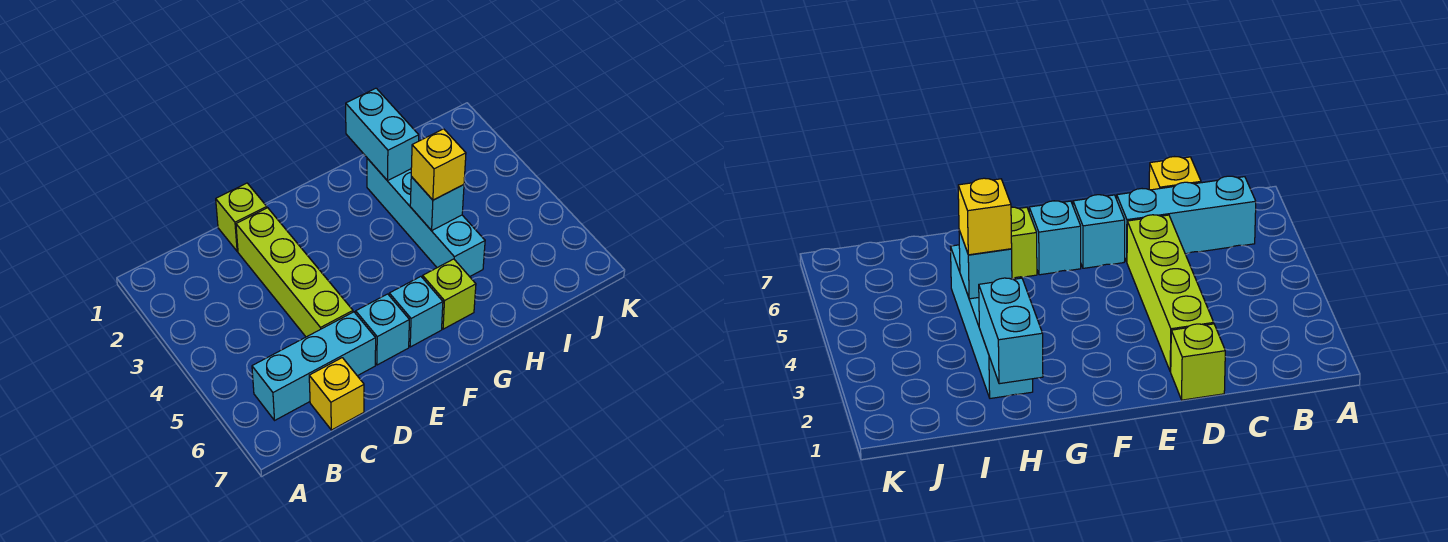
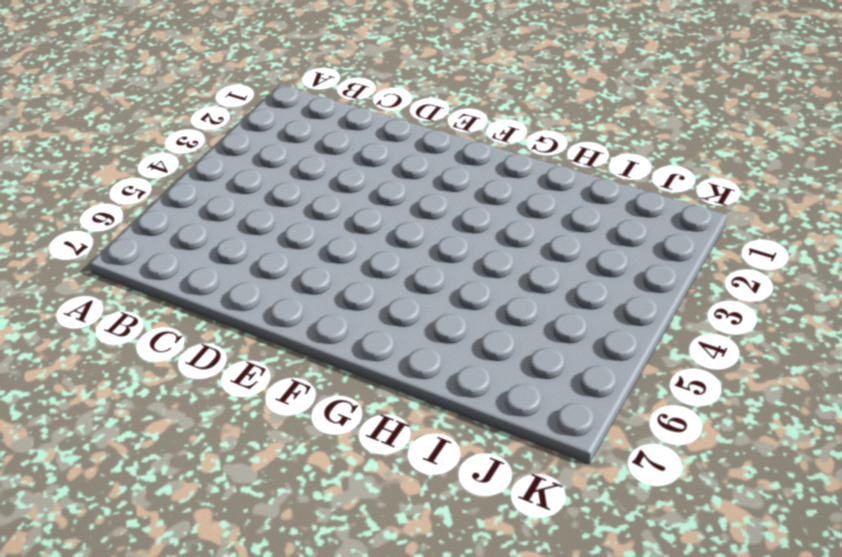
none -> cyan 1x3 brick [252,312,376,420]
none -> yellow 1x1 brick [309,358,364,430]

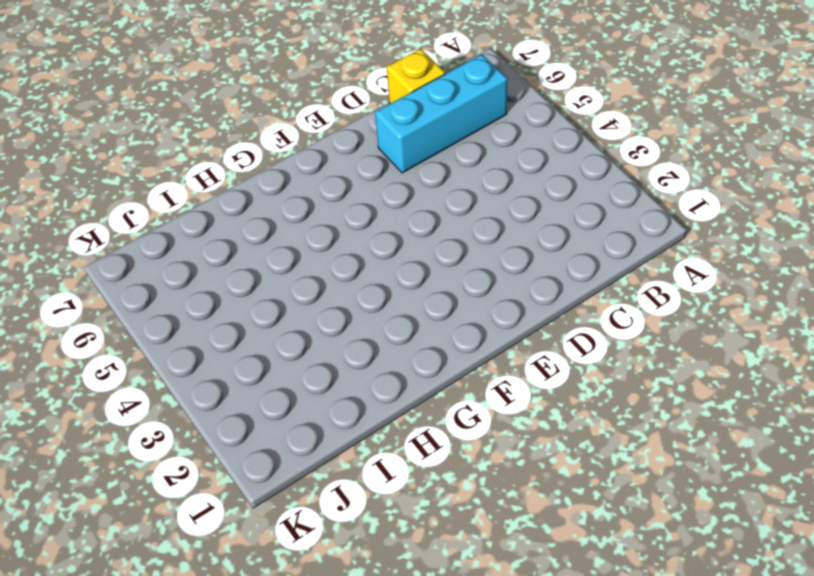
none -> lime 1x1 brick [216,183,267,251]
none -> lime 1x4 brick [236,208,353,337]

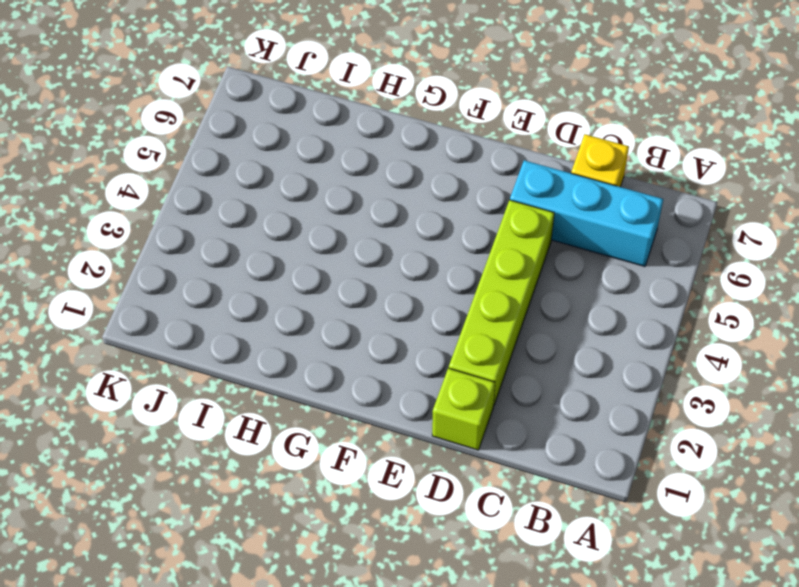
none -> cyan 1x1 brick [356,294,409,365]
none -> cyan 1x1 brick [389,277,443,347]

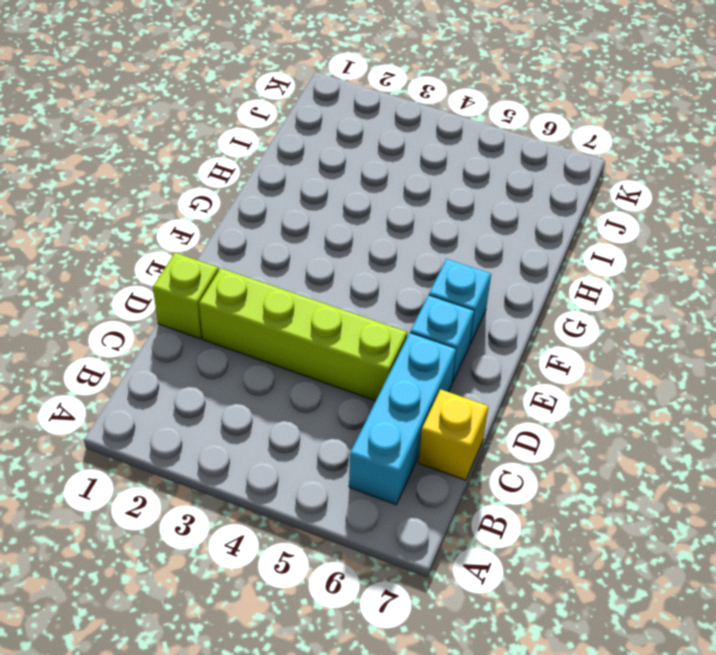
none -> lime 1x1 brick [423,259,476,329]
none -> cyan 1x4 brick [367,158,485,277]

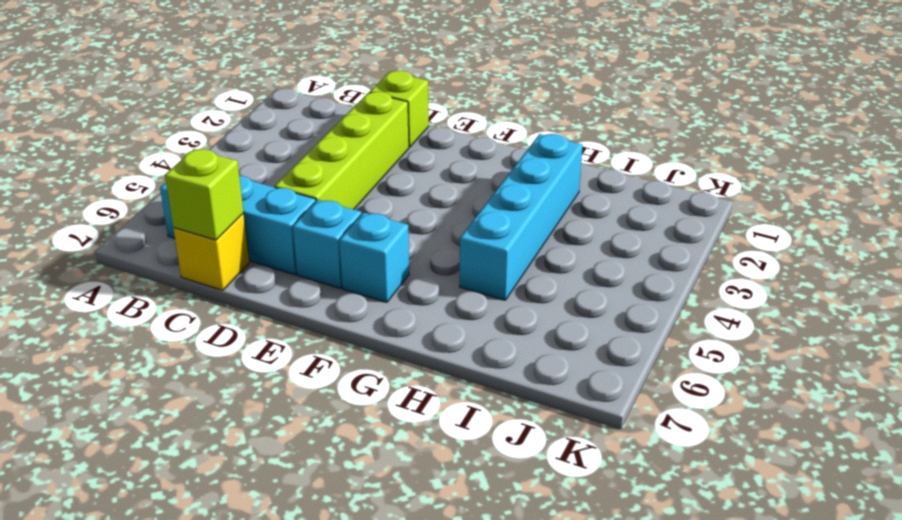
lime 1x1 brick [165,149,244,240] -> lime 1x1 brick moved to [423,259,476,329]
none -> cyan 1x2 brick [346,88,419,181]
none -> cyan 1x1 brick [410,177,464,231]

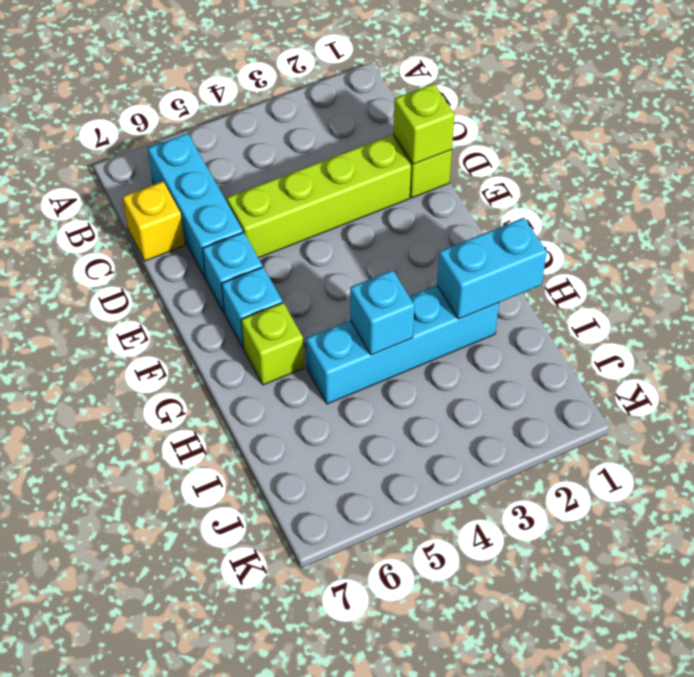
lime 1x1 brick [393,84,455,164] -> none
none -> yellow 1x1 brick [411,129,466,200]

